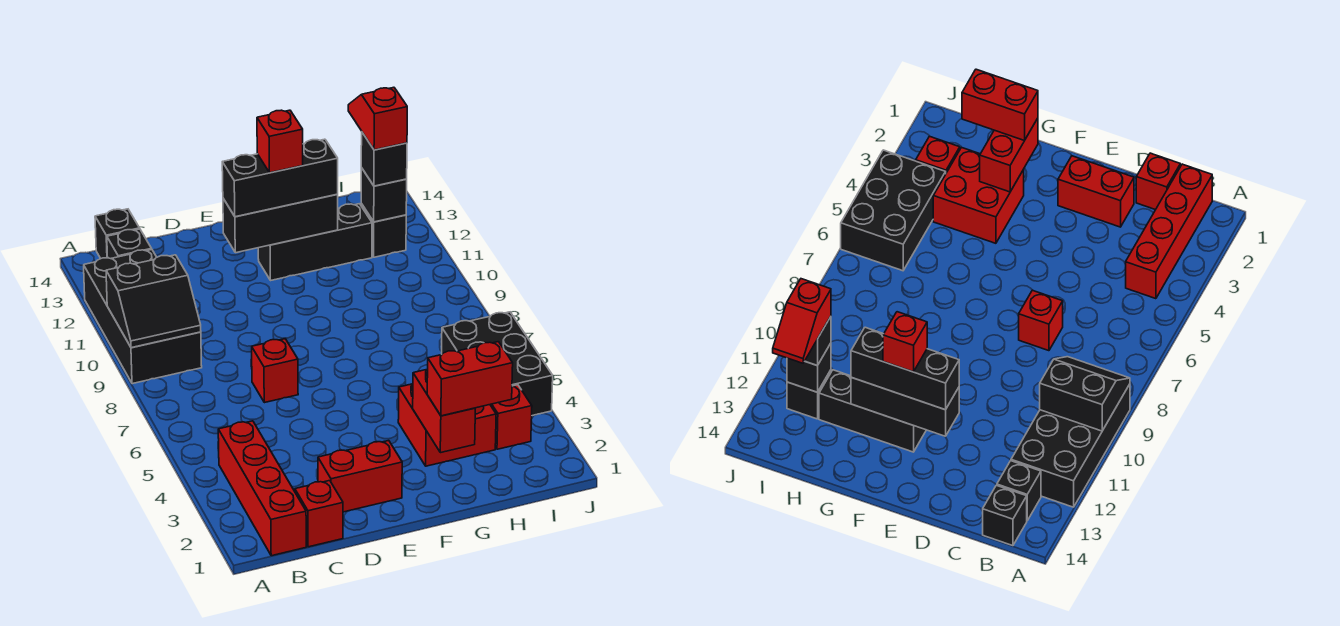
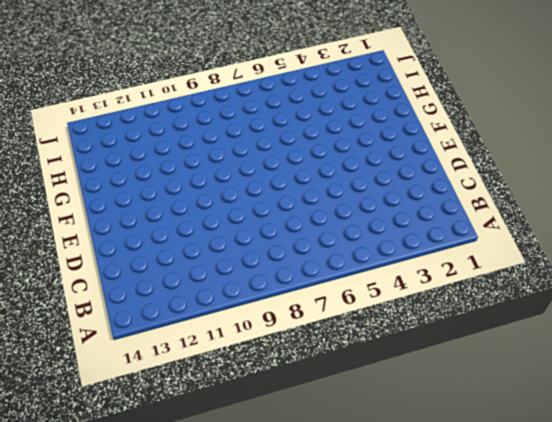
none -> black 2x4 brick [84,250,202,384]
none -> red 1x4 brick [218,421,306,556]
none -> black 1x1 brick [107,229,152,259]

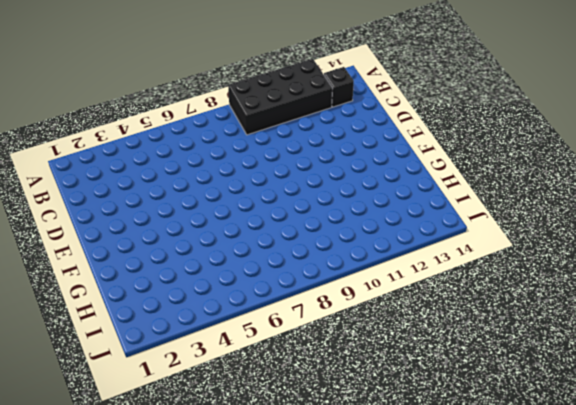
none -> red 1x4 brick [218,421,306,556]
none -> black 1x1 brick [95,209,140,258]
none -> red 1x1 brick [295,481,343,547]

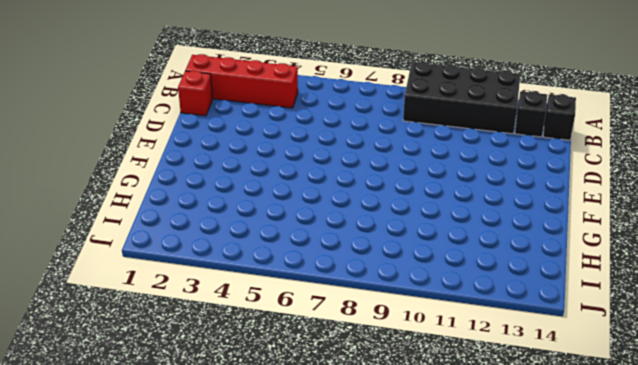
none -> red 1x2 brick [318,441,402,512]
none -> red 1x1 brick [252,339,298,403]
none -> black 1x3 brick [258,204,372,280]

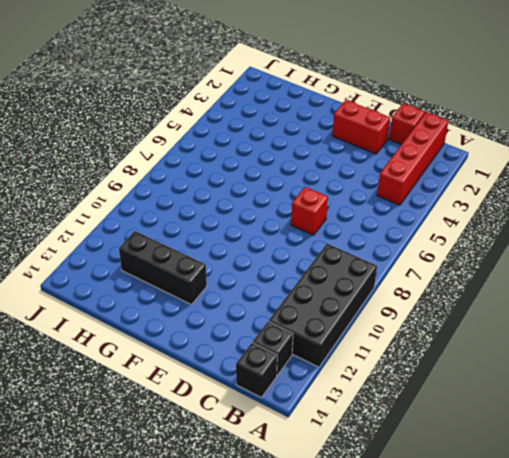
none -> red 2x2 brick [398,384,496,466]
none -> red 1x1 brick [490,385,532,449]
none -> black 2x3 brick [442,312,553,416]

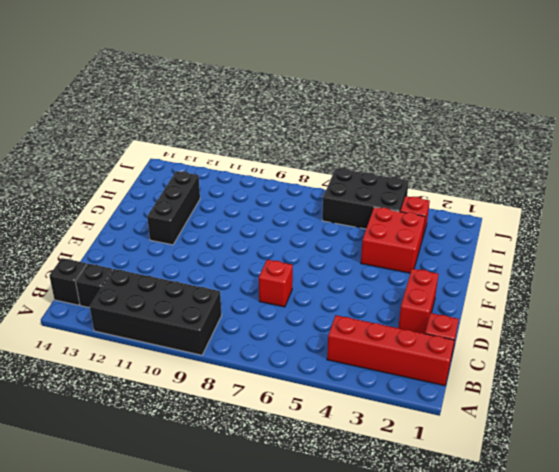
none -> black 1x1 brick [361,204,406,257]
none -> black 2x2 slope [106,255,201,348]
none -> black 1x3 brick [223,195,338,253]

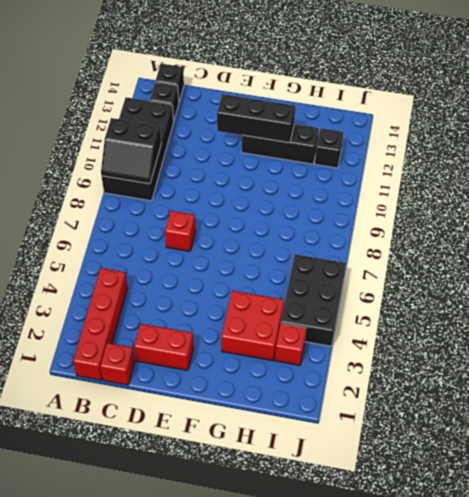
none -> red 1x2 brick [413,369,475,453]
none -> black 1x1 brick [361,168,407,222]
none -> black 1x3 brick [222,139,338,217]

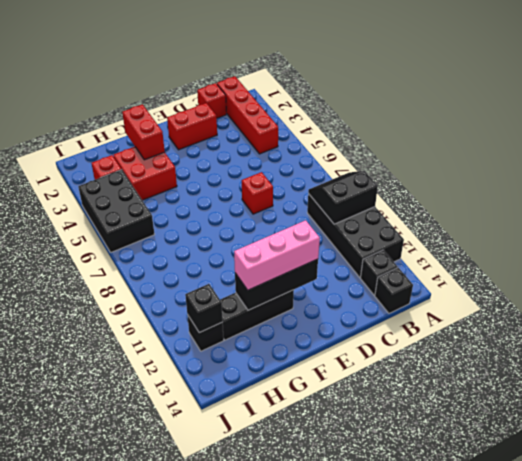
pink 1x3 brick [234,220,320,290] -> black 1x3 brick [222,139,338,217]
none -> red 1x2 brick [427,342,513,416]
none -> black 1x1 brick [361,133,407,186]
none -> red 1x1 brick [257,110,303,173]

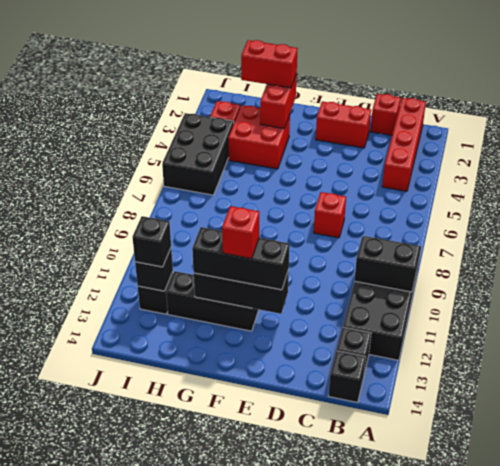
none -> red 1x2 slope [348,87,407,150]

